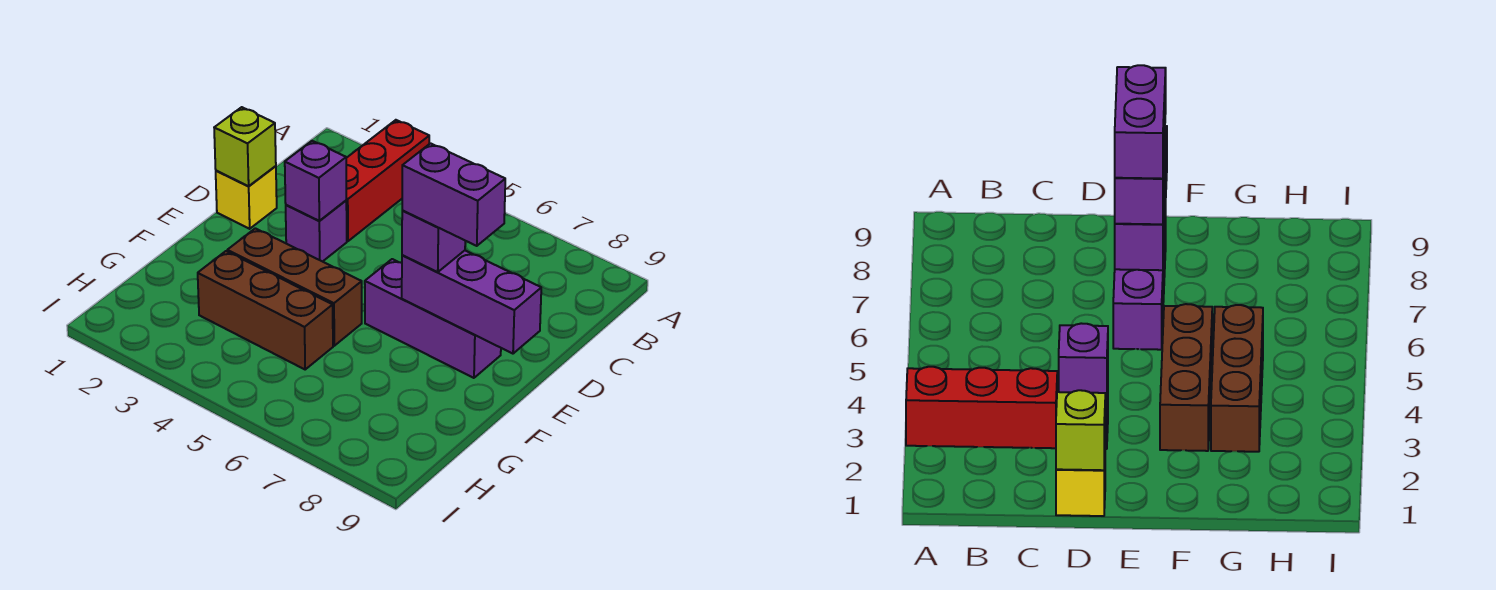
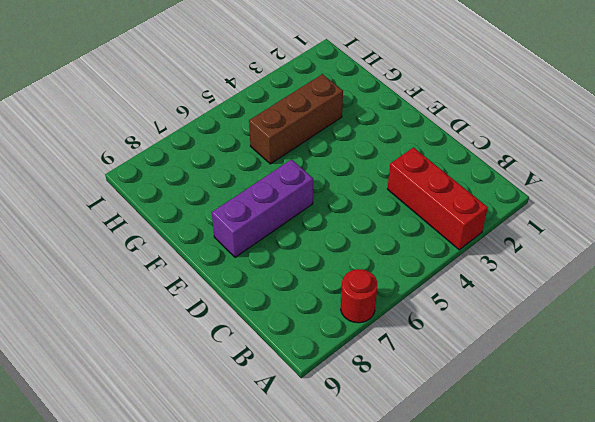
red 1x1 round brick [341,269,377,323] -> none
none -> yellow 1x1 brick [216,166,277,229]
none -> purple 1x1 brick [286,201,347,262]

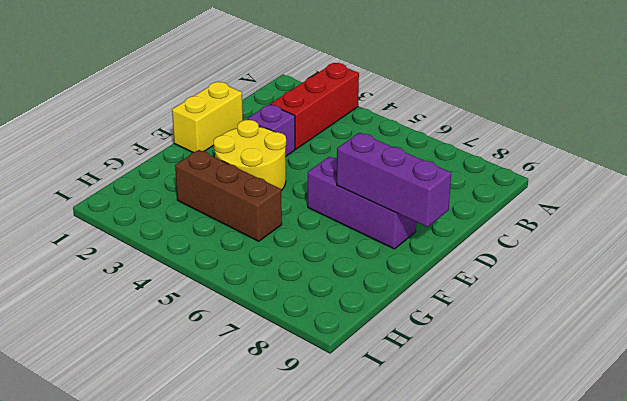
yellow 1x2 brick [172,81,243,152] -> yellow 1x1 brick [216,166,277,229]
yellow 2x2 round brick [214,120,286,190] -> brown 1x3 brick [227,228,362,346]
none -> lime 1x1 brick [214,107,276,186]
none -> purple 1x1 brick [285,141,346,221]

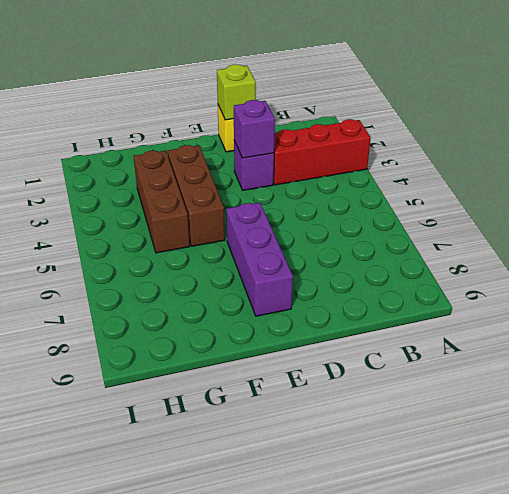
none -> purple 1x3 brick [402,250,541,354]
none -> purple 1x1 brick [402,210,465,272]

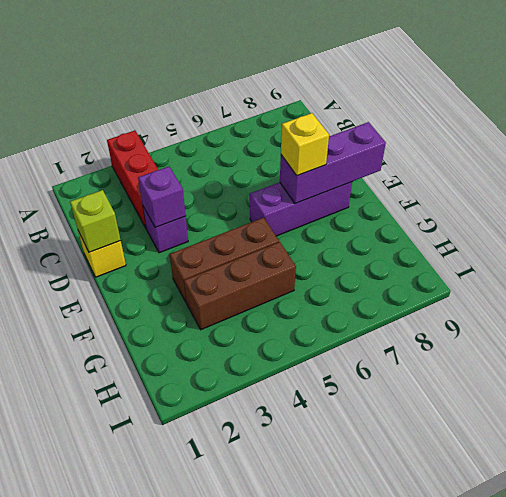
yellow 1x1 brick [281,113,329,176] -> purple 1x1 brick [402,210,465,272]
none -> purple 1x2 brick [402,143,505,246]

